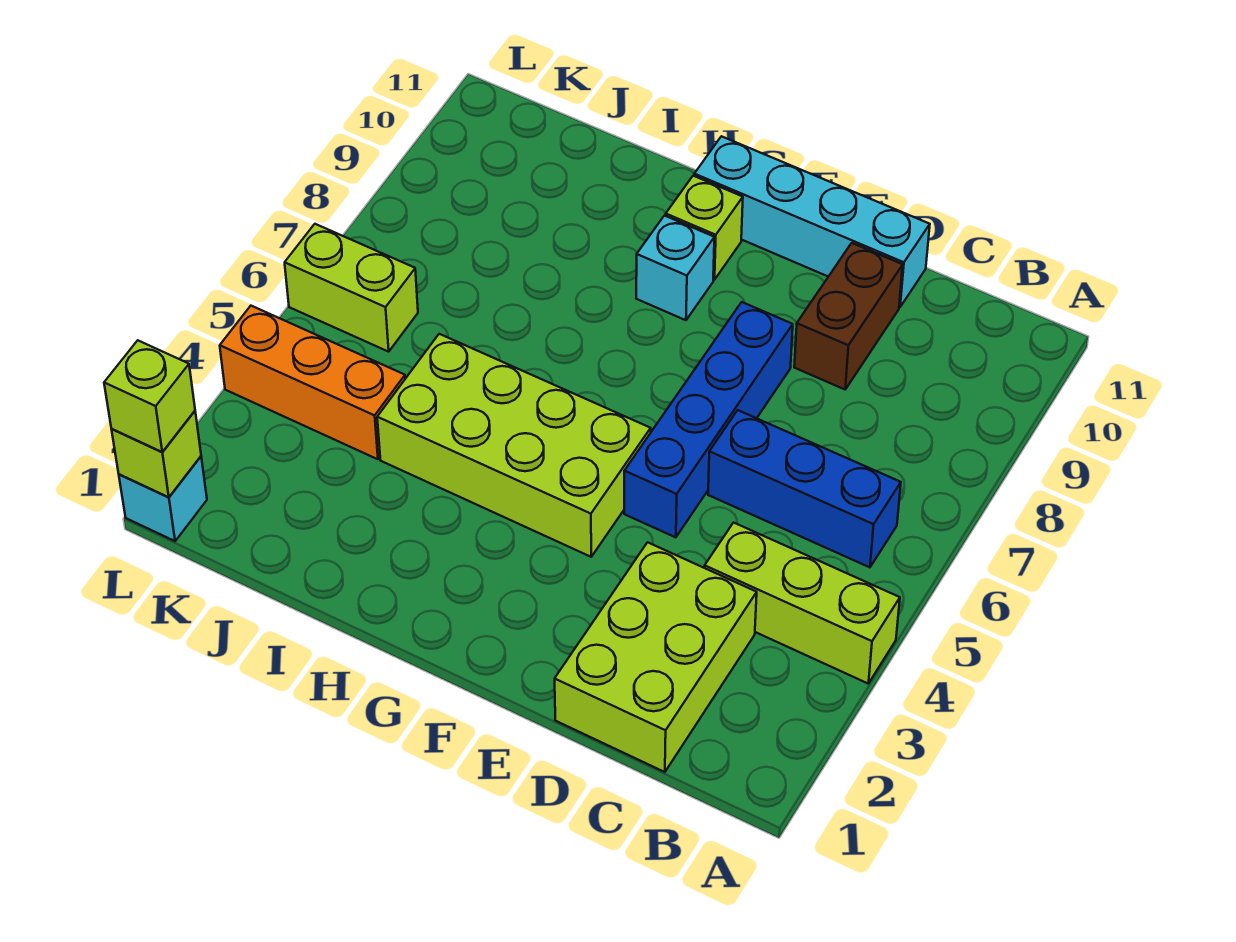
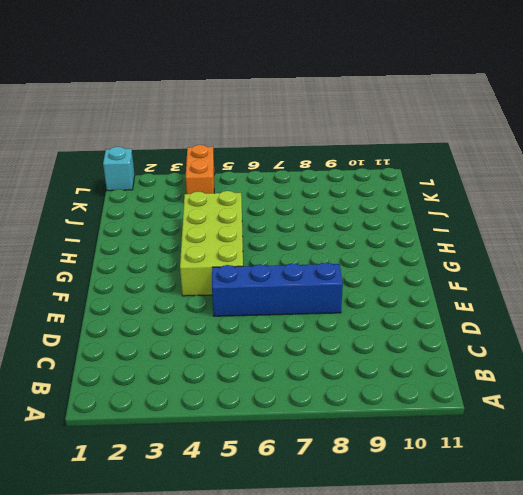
orange 1x2 brick [186,145,215,194] -> orange 1x3 brick [220,306,405,459]
none -> lime 1x3 brick [705,523,900,684]
none -> blue 1x3 brick [708,410,901,567]
none -> lime 2x3 brick [555,542,757,772]

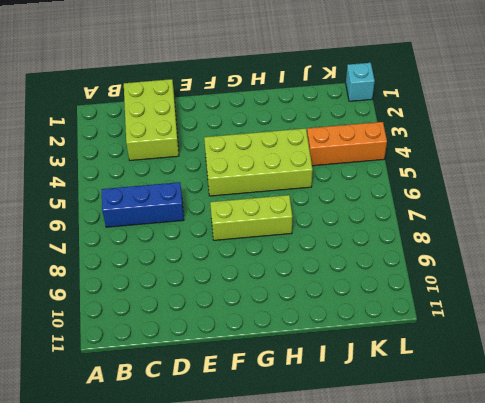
lime 1x3 brick [210,195,292,240] -> lime 1x3 brick moved to [705,523,900,684]
none -> brown 1x2 brick [794,243,903,389]
none -> cyan 1x4 brick [694,136,930,307]
none -> blue 1x4 brick [624,302,793,537]

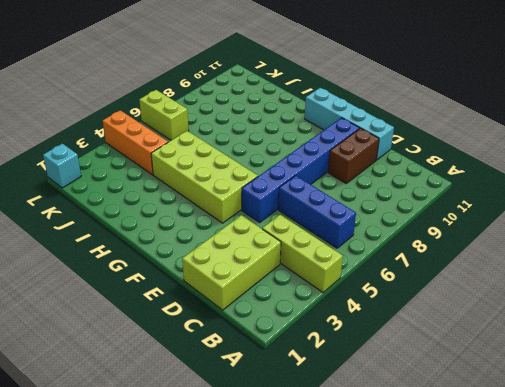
blue 1x6 brick [242,118,360,222] -> blue 1x4 brick [624,302,793,537]
none -> cyan 1x1 brick [636,216,714,320]
none -> lime 1x1 brick [666,176,743,280]
none -> lime 1x1 brick [112,411,201,497]

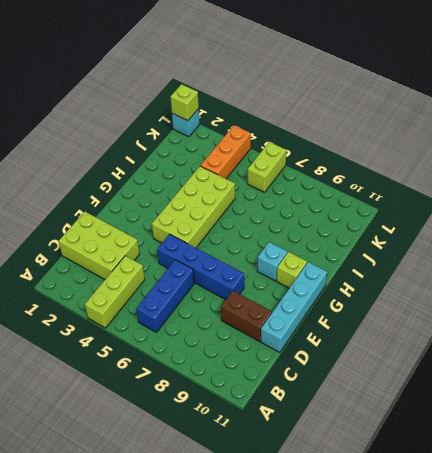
none -> lime 1x1 brick [104,340,195,452]

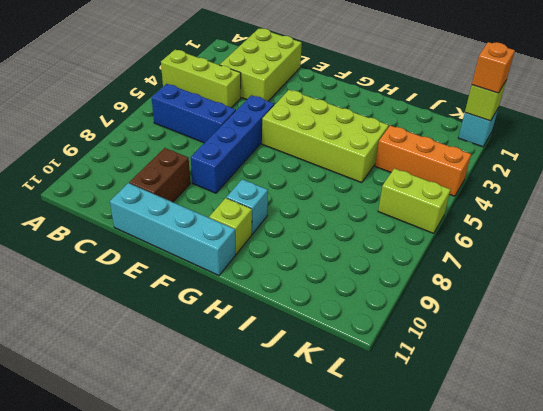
orange 1x1 brick [472,42,515,93] -> lime 1x1 brick [104,340,195,452]

